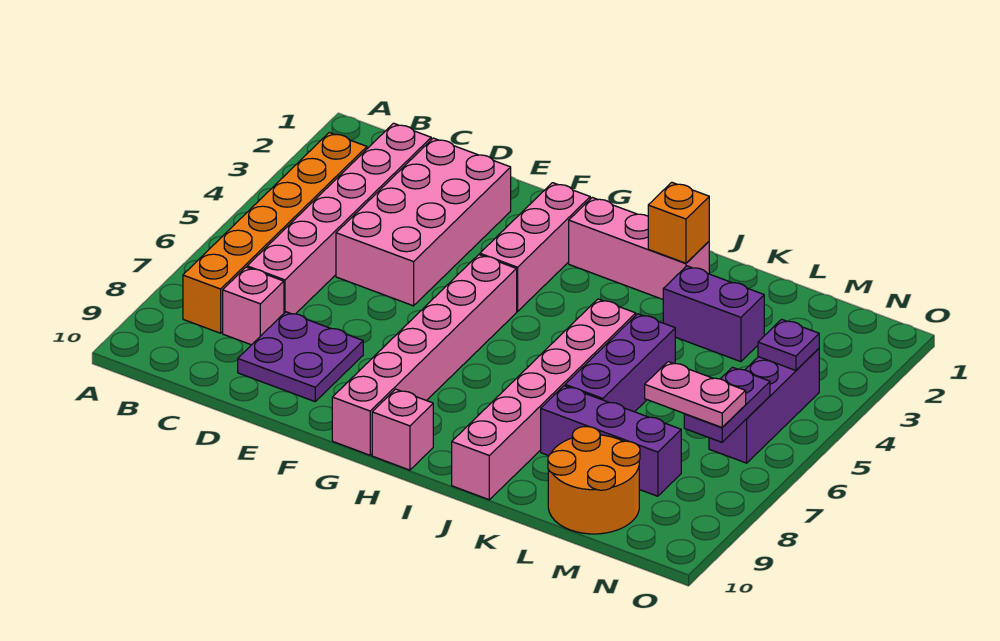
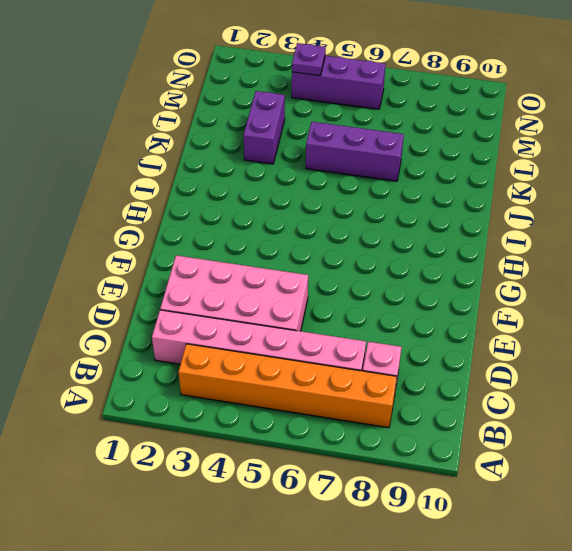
none -> purple 2x2 plate [238,312,363,402]
none -> pink 1x3 brick [480,183,590,311]
none -> pink 1x6 brick [332,255,517,455]

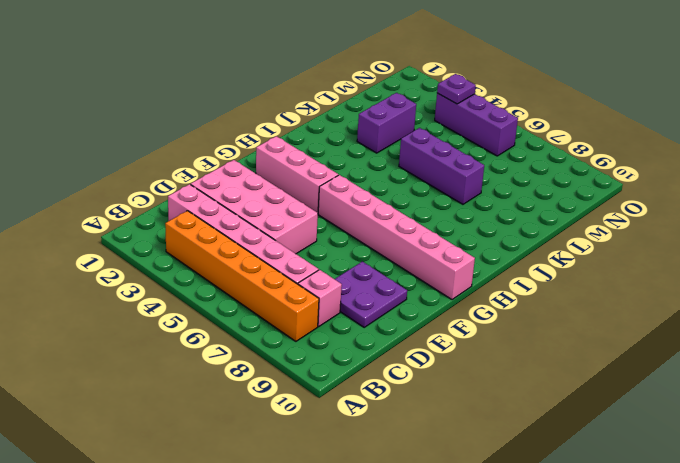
none -> pink 1x3 brick [569,197,709,299]
none -> pink 1x1 brick [372,389,433,470]
none -> pink 1x6 brick [452,299,636,500]

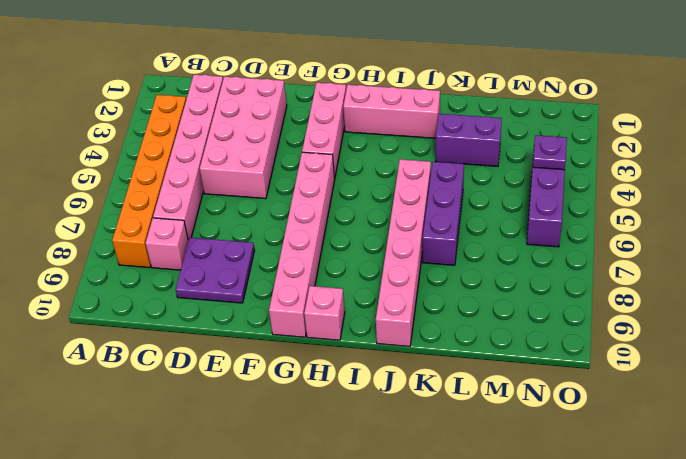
none -> purple 1x3 brick [541,386,681,496]
none -> orange 2x2 round brick [548,427,640,534]
none -> orange 1x1 brick [648,182,709,263]

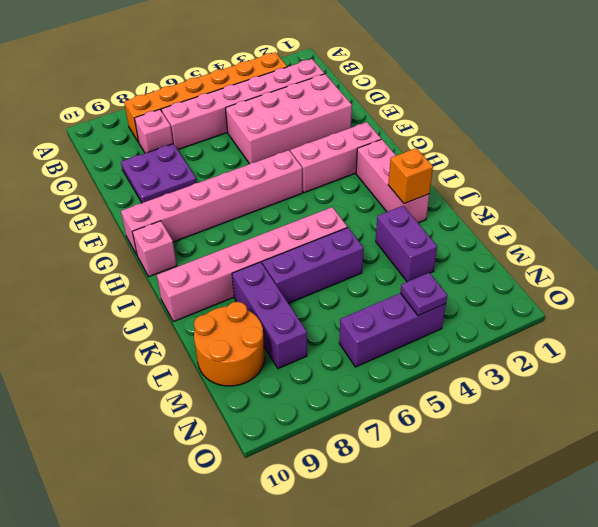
none -> purple 1x2 plate [684,367,770,442]
none -> pink 1x2 plate [645,362,746,427]

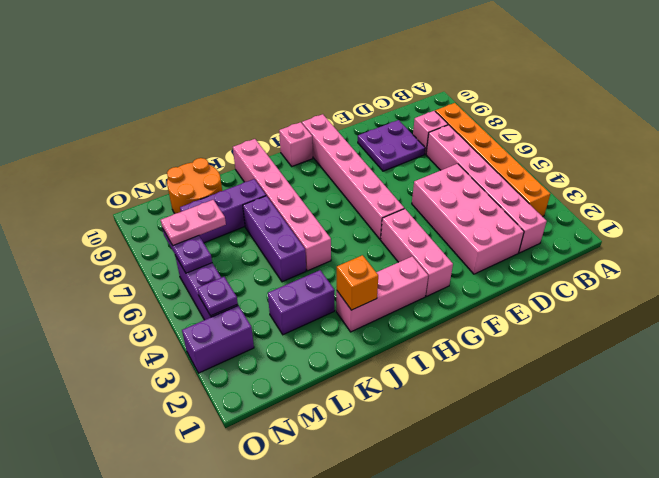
purple 1x2 brick [182,306,254,373] -> none

